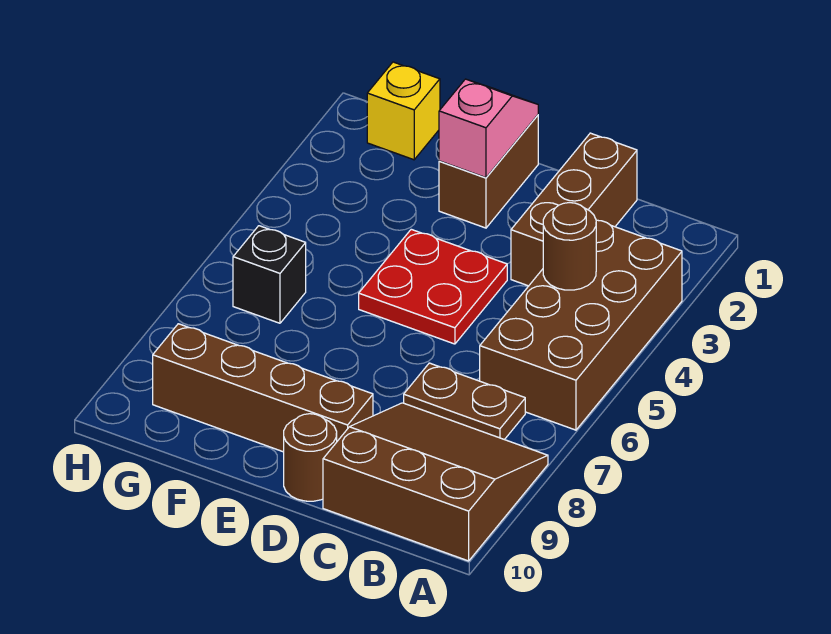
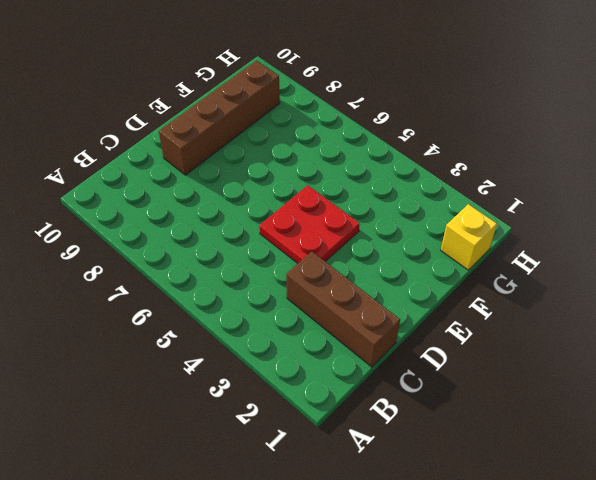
none -> brown 2x4 brick [480,220,682,430]
none -> brown 3x3 slope [323,403,548,561]
none -> brown 1x2 plate [404,363,525,440]

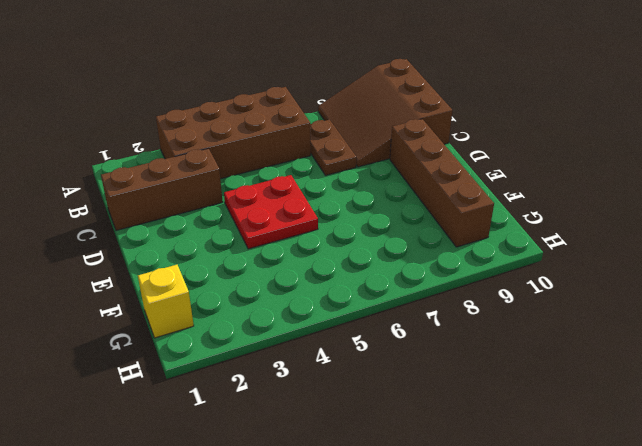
none -> brown 1x1 round brick [284,414,337,501]
none -> brown 1x2 brick [439,115,538,228]
none -> black 1x1 brick [233,226,306,323]

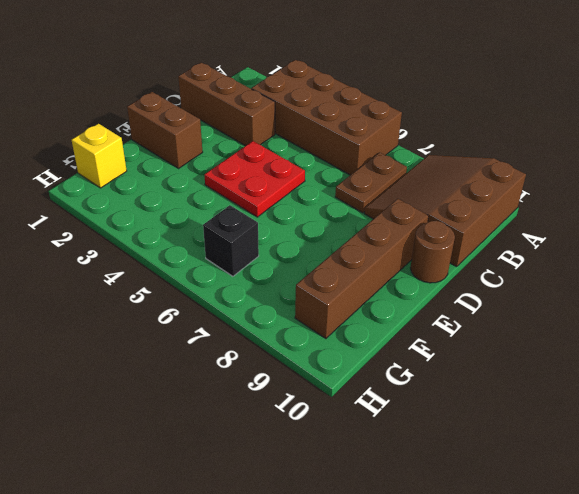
none -> brown 1x1 round brick [543,203,596,290]
none -> pink 1x2 slope [439,79,538,178]

